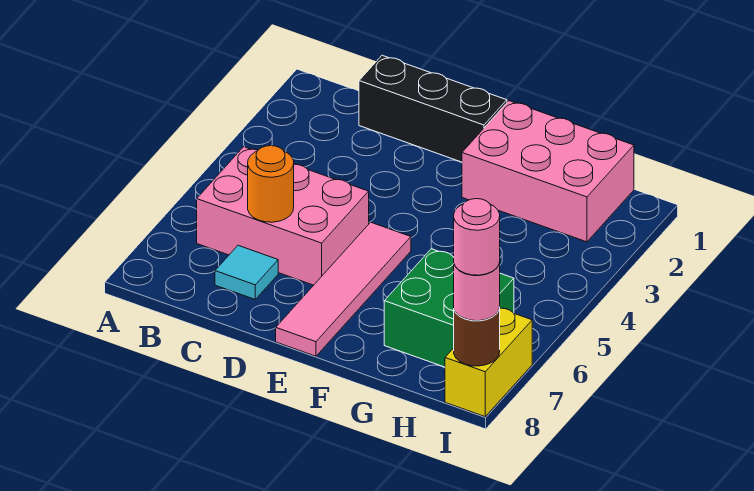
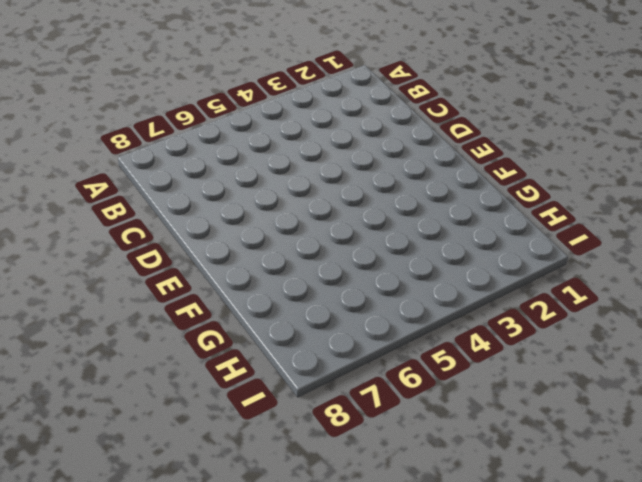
none -> pink 2x3 brick [197,147,369,285]
none -> black 1x3 brick [359,55,507,162]

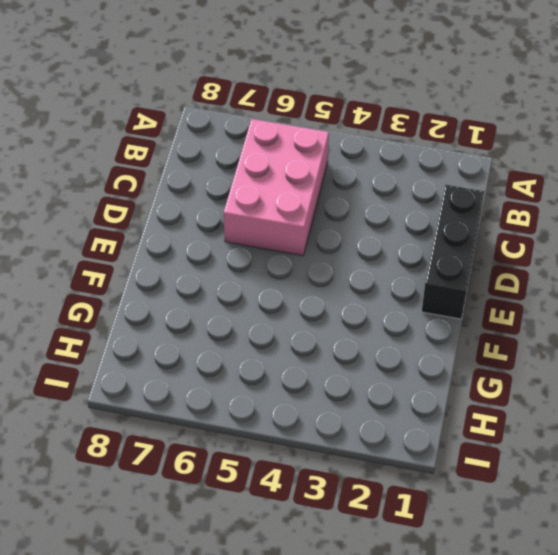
none -> cyan 1x1 tile [215,245,278,299]
none -> pink 1x4 tile [276,222,411,356]

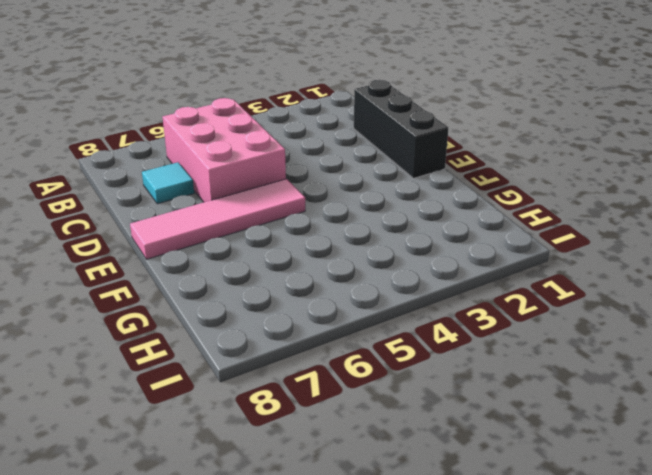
none -> pink 2x3 brick [462,101,634,242]
none -> green 2x2 brick [384,249,514,367]

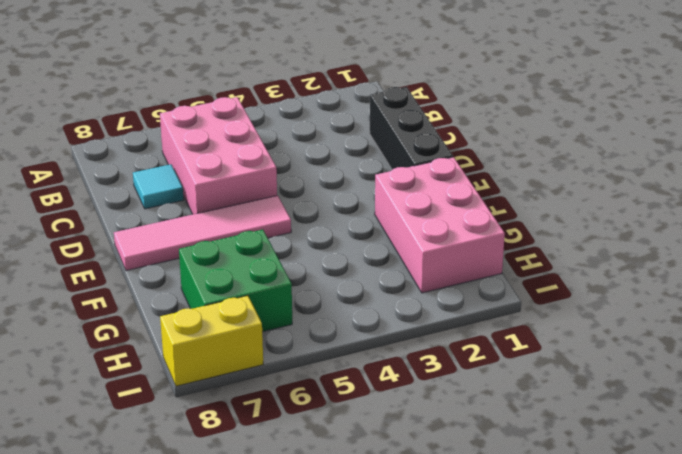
none -> orange 1x1 round brick [248,146,294,222]
none -> brown 1x1 round brick [454,308,500,366]

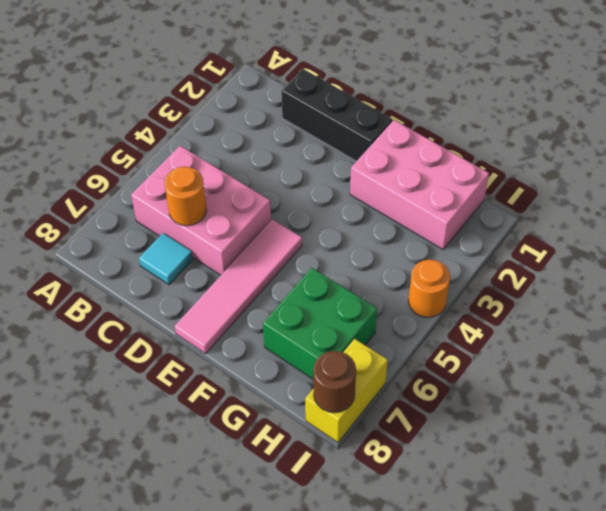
orange 1x1 round brick [408,260,450,317] -> none
none -> pink 1x1 round brick [454,262,500,321]
none -> pink 1x1 round brick [454,199,500,275]

